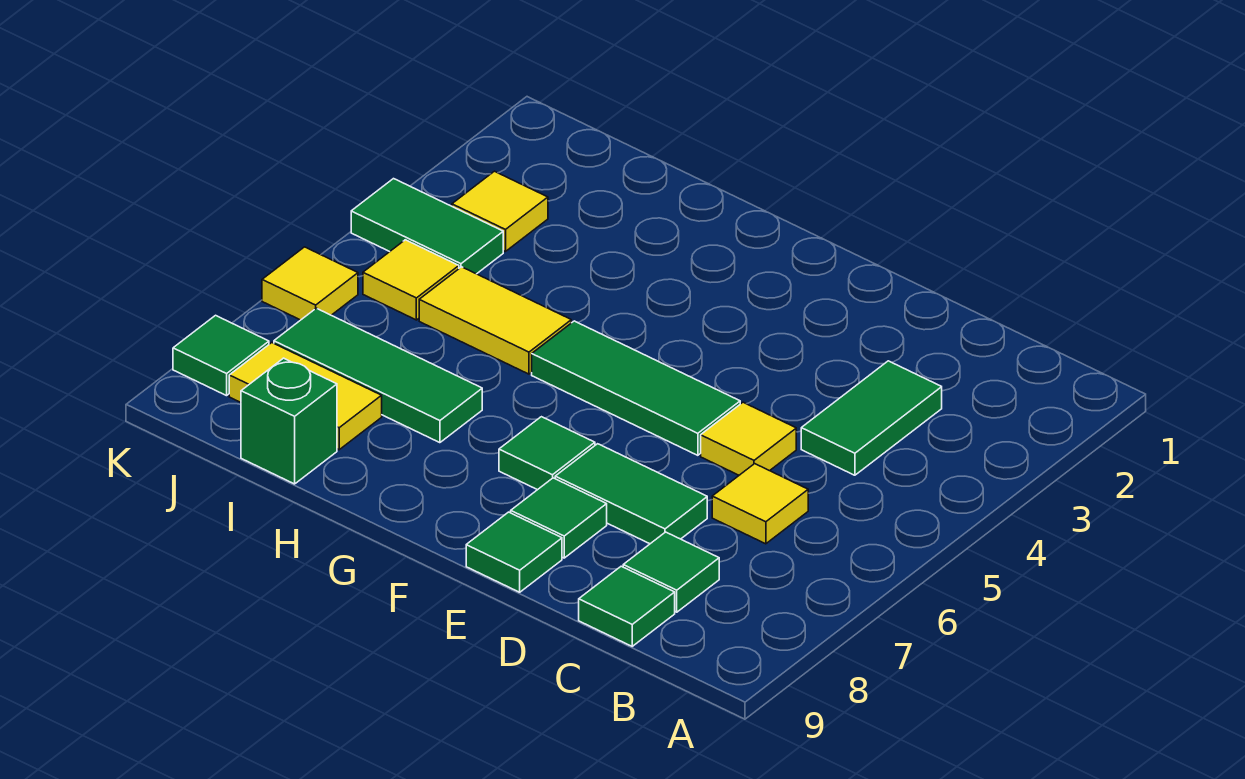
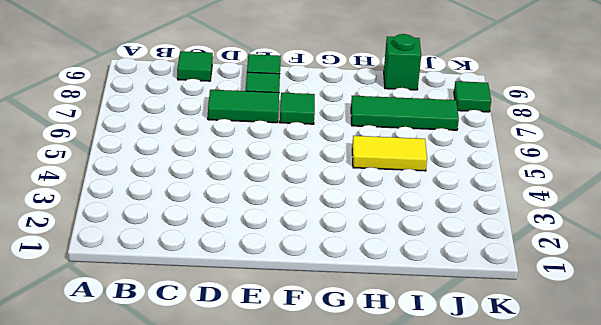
none -> green 1x2 tile [801,361,942,475]
none -> yellow 1x1 tile [712,464,808,544]
none -> green 1x1 tile [623,532,719,612]

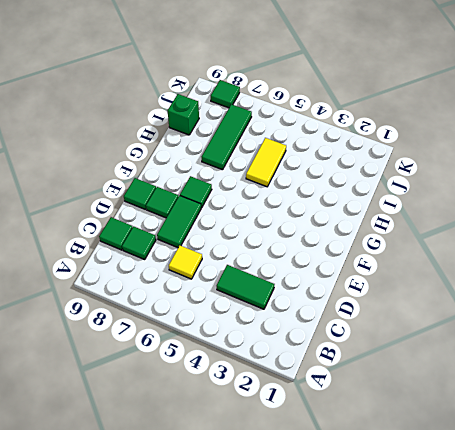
none -> yellow 1x1 tile [701,402,796,475]
none -> green 1x3 tile [532,321,740,455]
none -> yellow 1x2 tile [229,343,382,450]

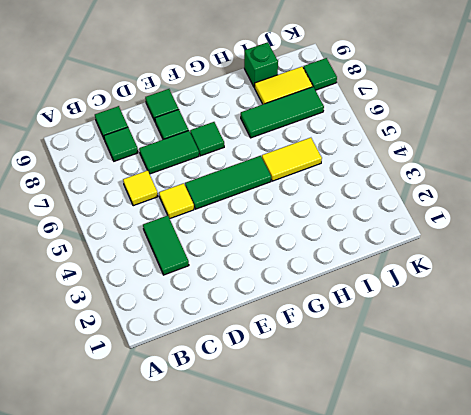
none -> yellow 1x1 tile [452,171,548,252]
none -> green 1x2 tile [351,179,503,274]
none -> yellow 1x1 tile [363,240,459,320]

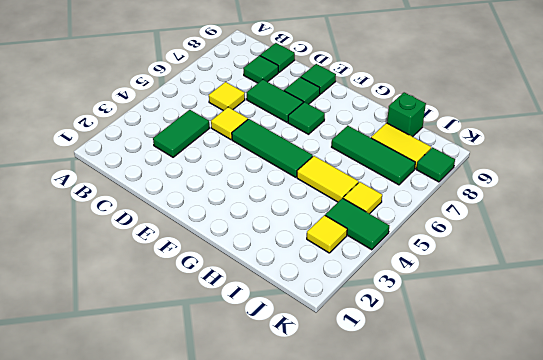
none -> yellow 1x1 tile [262,247,358,320]

